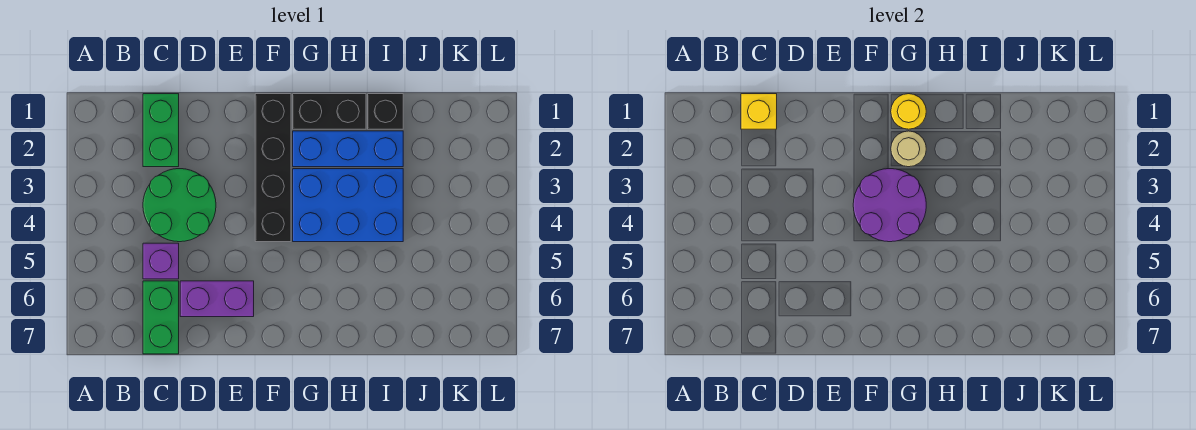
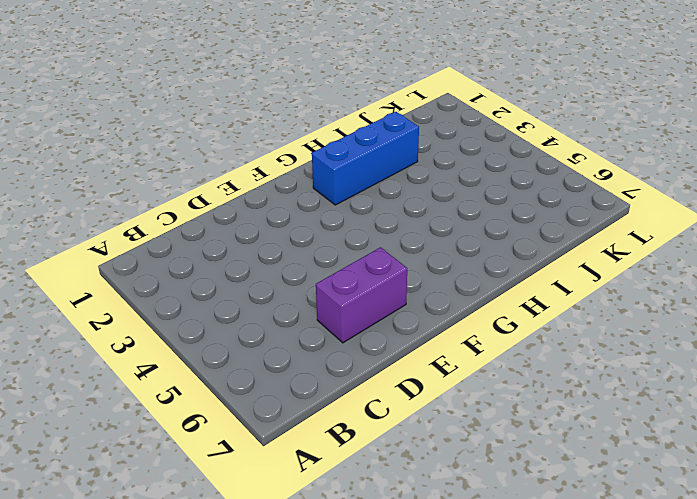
none -> green 1x2 brick [143,94,179,167]
none -> green 2x2 round brick [143,169,216,242]
none -> purple 1x1 brick [143,243,179,279]

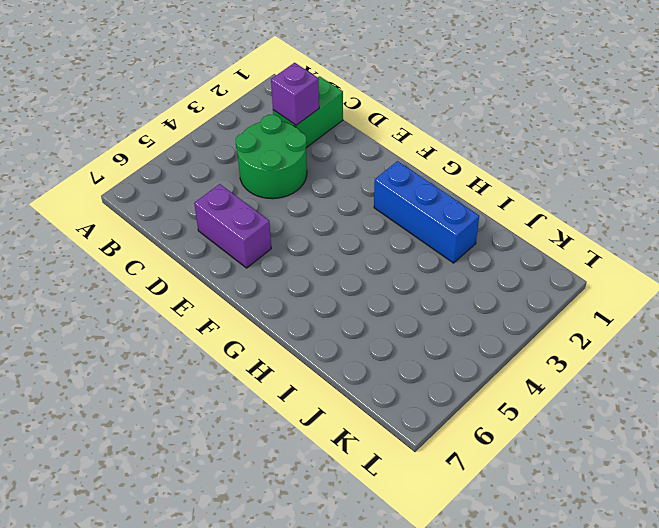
purple 1x1 brick [271,63,319,125] -> purple 1x1 brick moved to [143,243,179,279]
none -> green 1x2 brick [143,281,179,354]
none -> black 1x4 brick [255,94,291,242]
none -> black 1x2 brick [293,94,366,129]

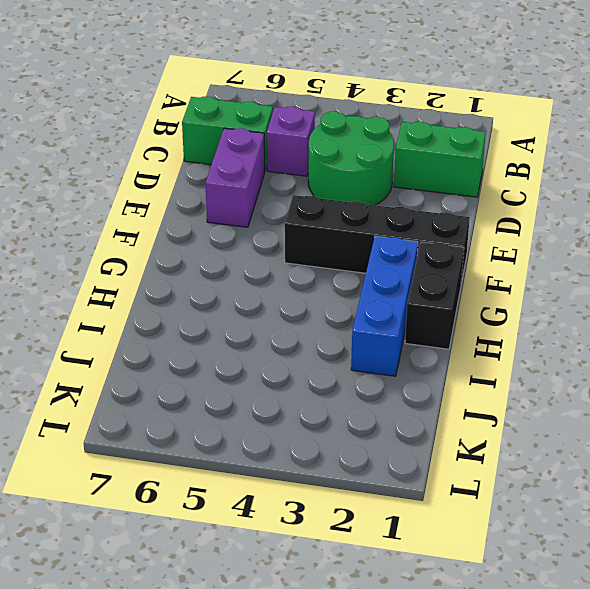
none -> blue 2x3 brick [293,169,403,242]
none -> black 1x1 brick [368,94,403,129]
none -> yellow 1x1 brick [741,94,777,129]

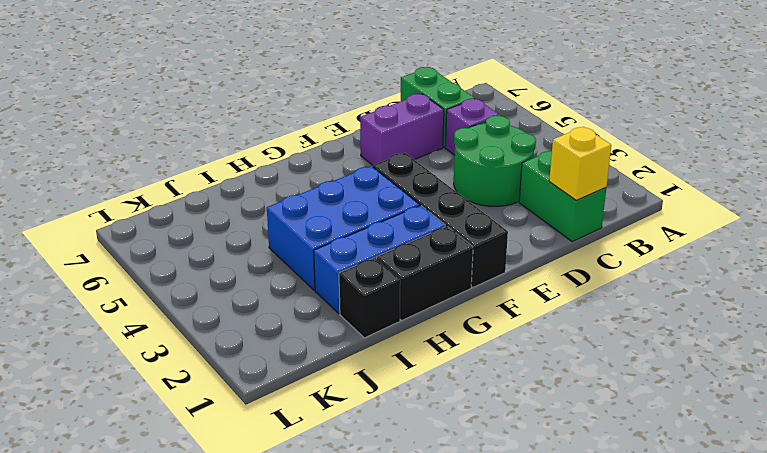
none -> purple 2x2 round brick [853,169,926,242]
none -> yellow 1x1 round brick [891,94,926,129]
none -> tan 1x1 round brick [891,131,926,167]

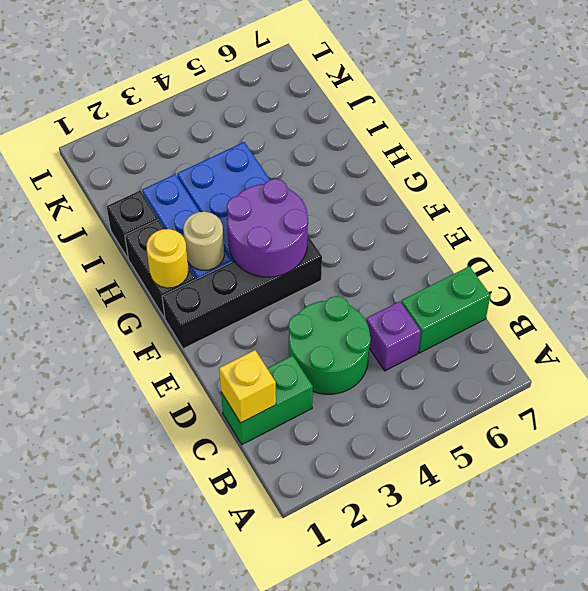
none -> purple 1x2 brick [180,281,254,317]

